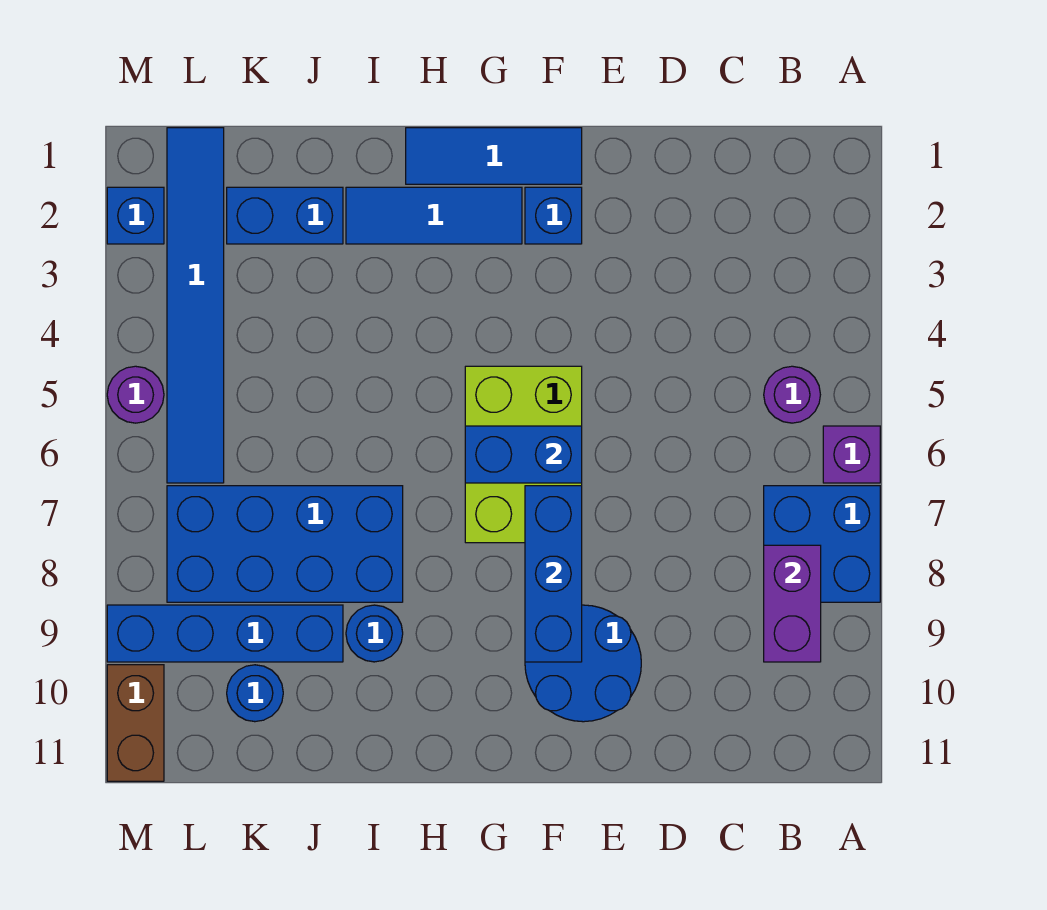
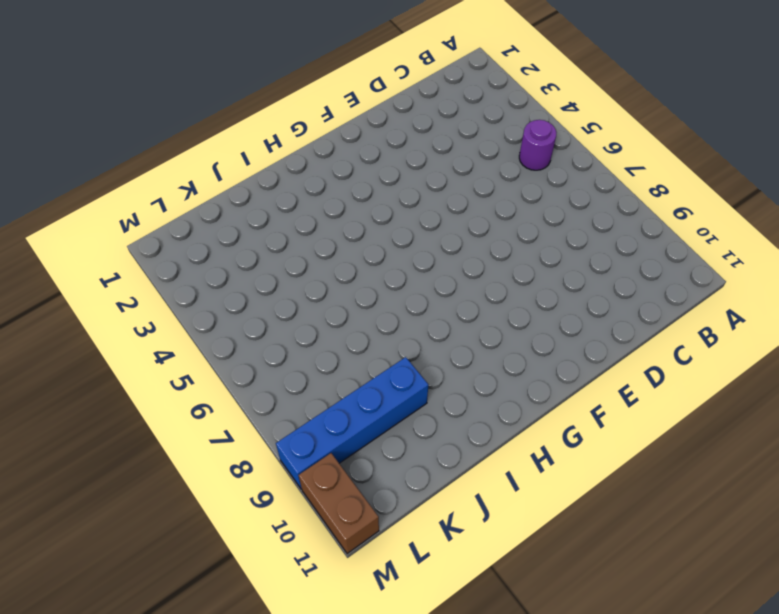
none -> purple 1x1 brick [823,426,880,483]
none -> blue 2x2 brick [764,486,880,602]
none -> blue 2x2 round brick [525,605,641,722]

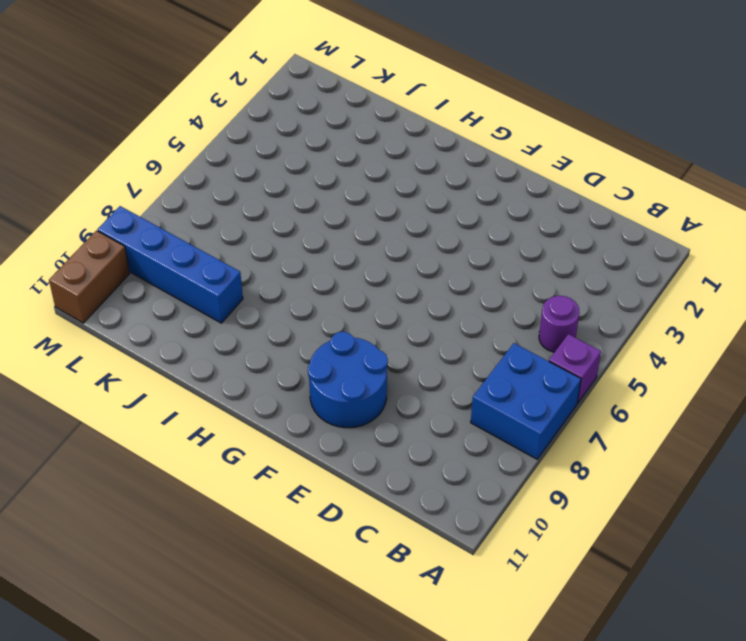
none -> blue 1x3 tile [406,128,582,184]
none -> blue 1x1 brick [525,187,582,244]
none -> lime 2x3 brick [465,366,582,543]

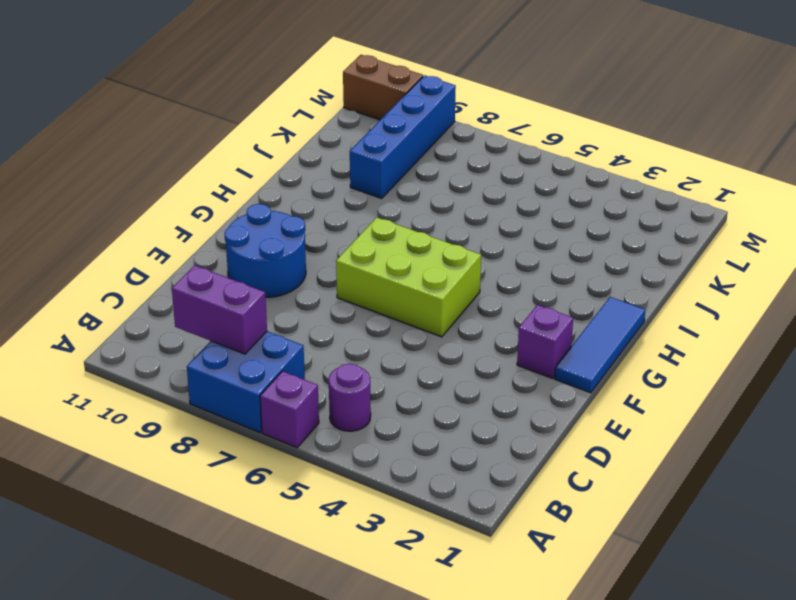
purple 1x1 brick [517,305,573,379] -> blue 1x1 brick [525,187,582,244]
none -> blue 1x3 tile [346,187,522,244]
none -> blue 2x4 brick [167,486,403,602]
none -> blue 1x1 round brick [346,605,403,662]

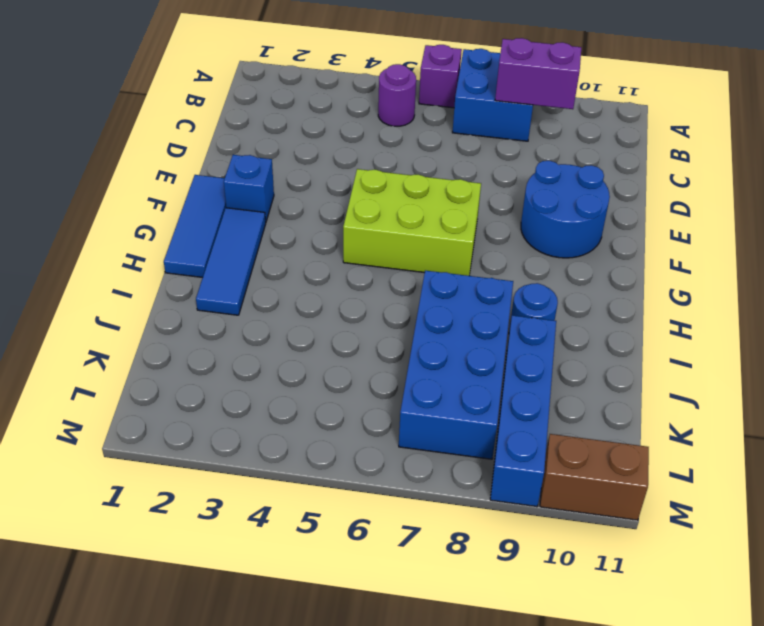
none -> blue 1x2 brick [227,187,343,244]
none -> blue 1x1 round brick [227,665,283,722]
none -> blue 1x6 tile [167,128,224,483]

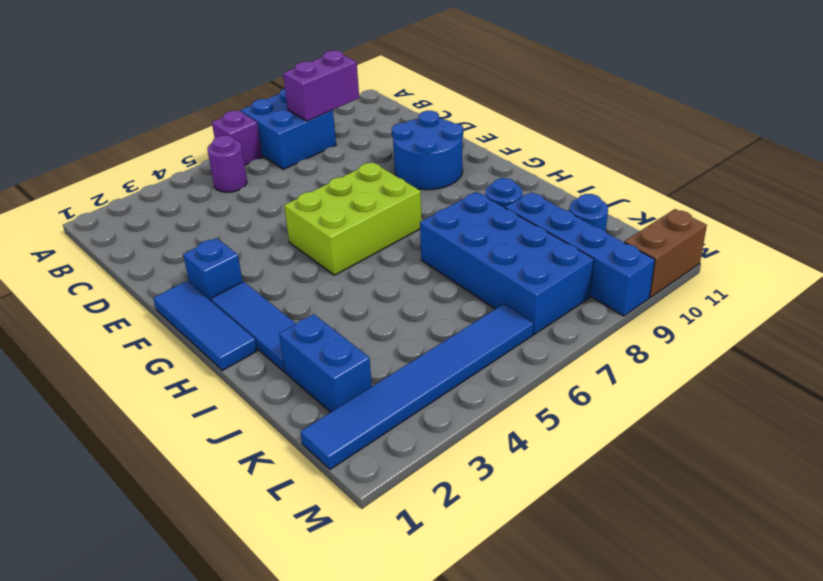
none -> blue 1x1 brick [107,187,164,244]
none -> purple 1x1 round brick [107,366,164,423]
none -> blue 1x2 brick [465,426,582,483]

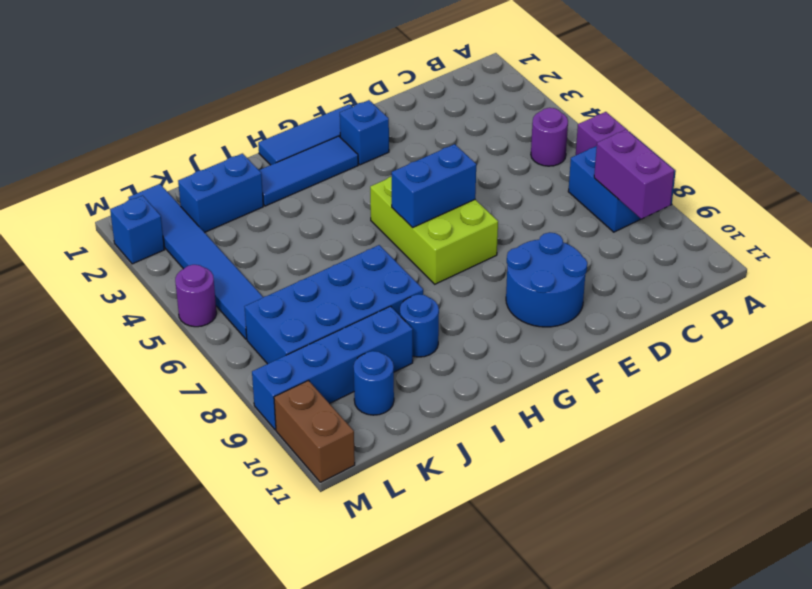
none -> blue 1x3 brick [525,486,582,662]

